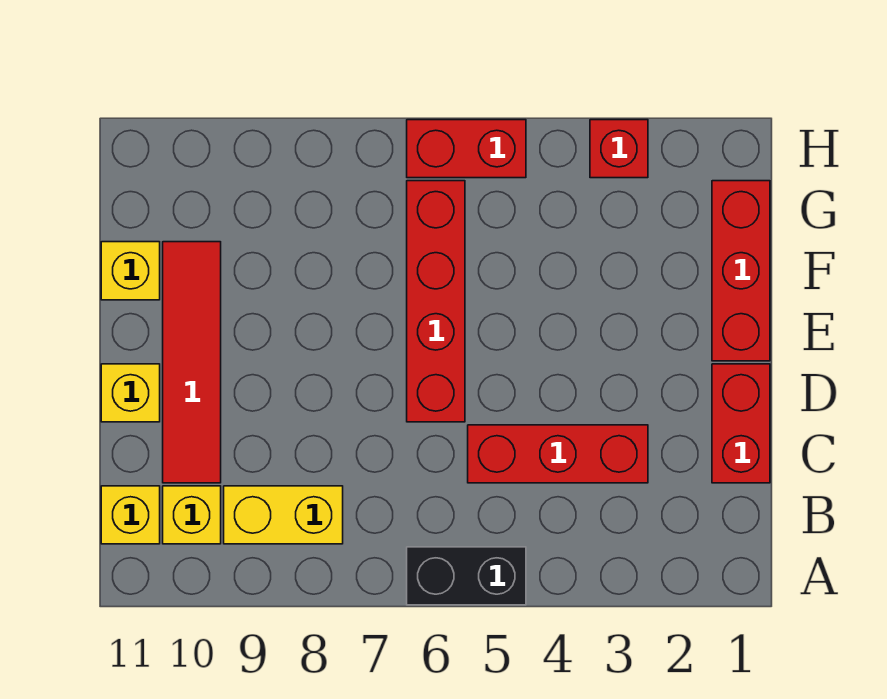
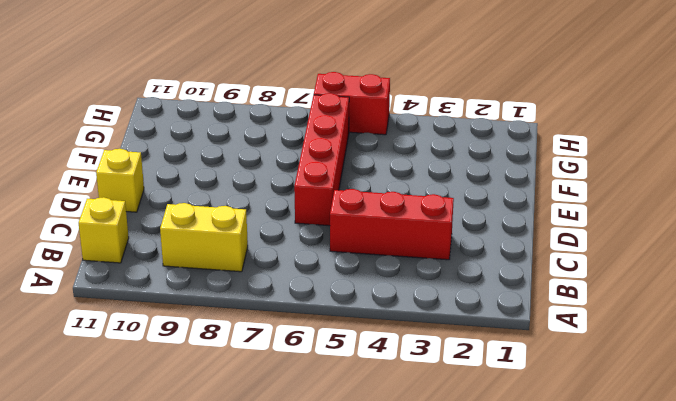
none -> black 1x2 brick [407,547,526,605]
none -> yellow 1x1 brick [163,486,221,544]
none -> red 1x2 brick [712,364,770,483]

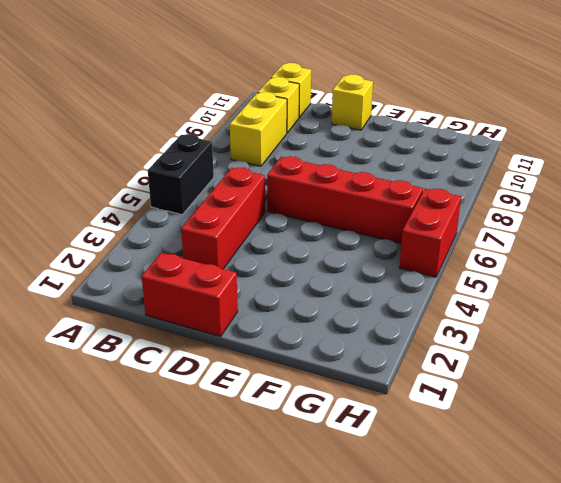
none -> red 1x4 tile [163,242,221,483]
none -> red 1x3 brick [712,181,770,361]
none -> yellow 1x1 brick [101,242,160,300]

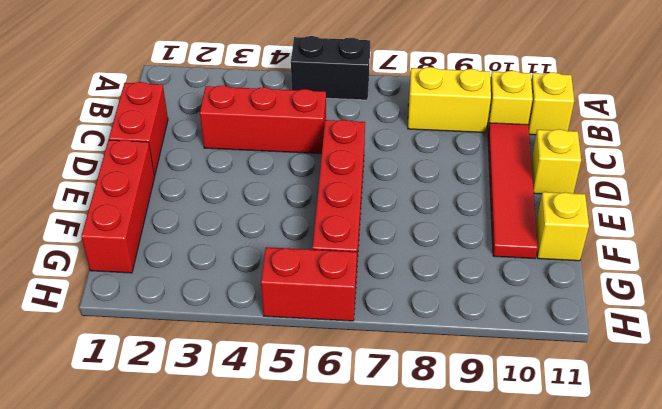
none -> red 1x1 brick [590,120,648,178]

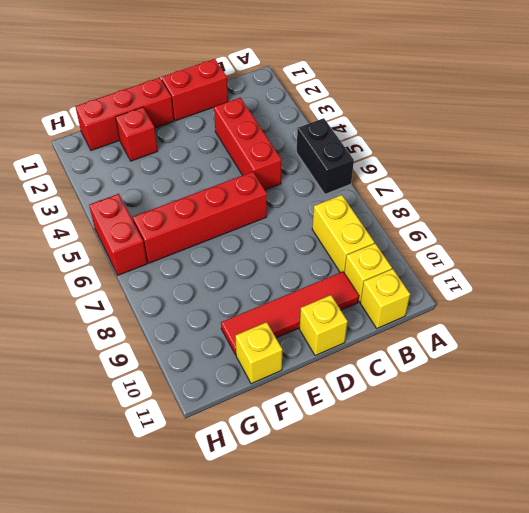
red 1x1 brick [116,107,158,161] -> red 1x1 brick moved to [590,120,648,178]

